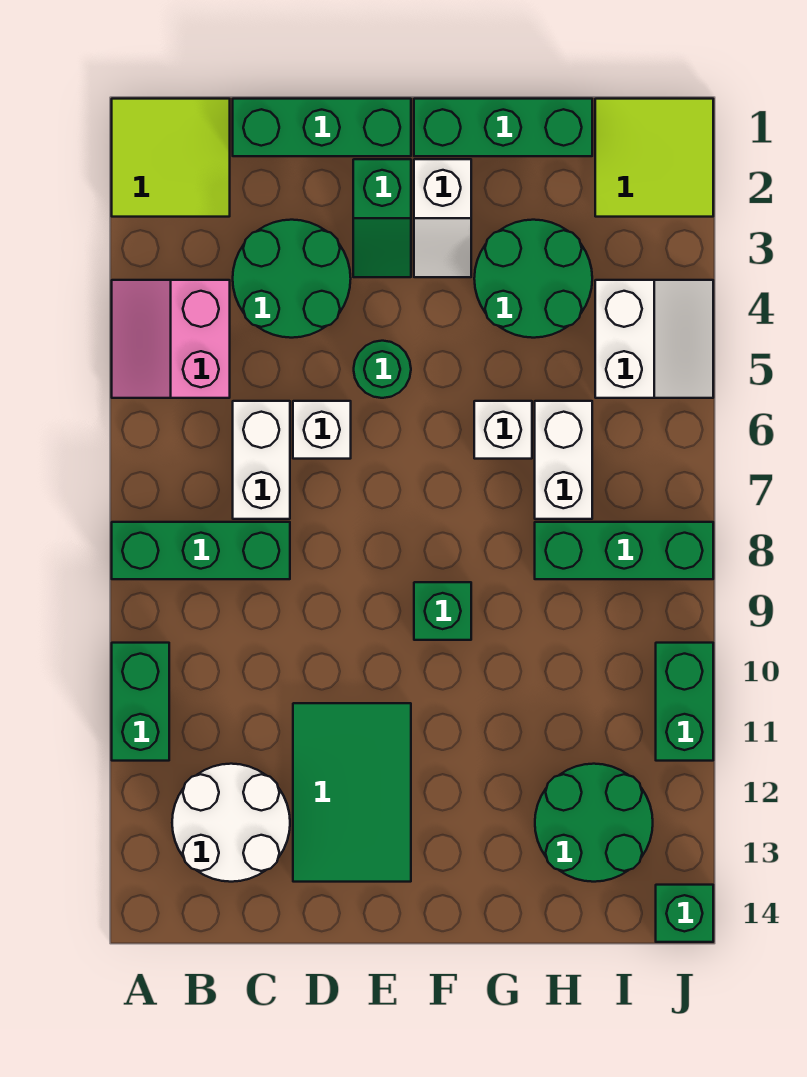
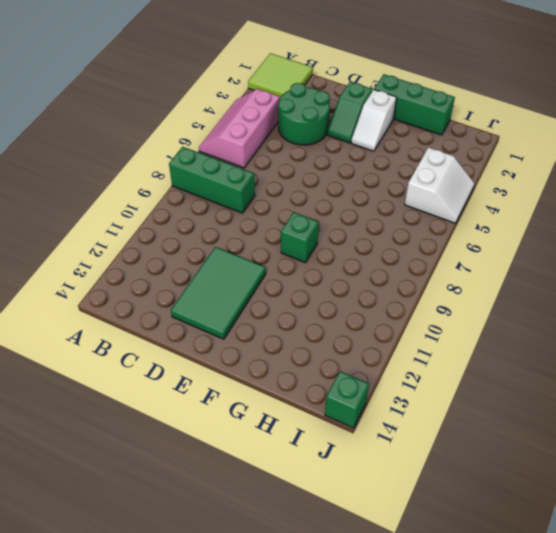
pink 2x3 slope [199,89,280,168] -> pink 2x2 slope [112,280,230,398]
none -> green 1x2 brick [112,643,169,761]
none -> white 2x2 round brick [172,764,290,882]
none -> green 1x3 brick [233,99,411,156]

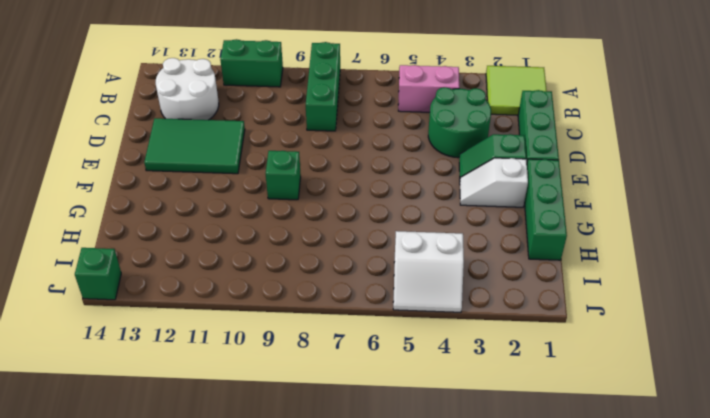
none -> white 1x2 brick [233,401,290,519]
none -> white 1x1 brick [293,401,351,459]
none -> green 1x1 round brick [354,341,411,398]

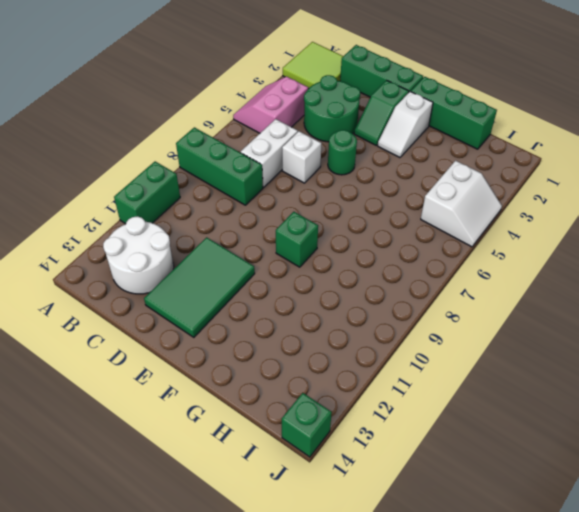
none -> green 2x2 round brick [474,220,592,338]
none -> white 1x1 brick [474,401,532,459]
none -> white 1x2 brick [535,401,592,519]

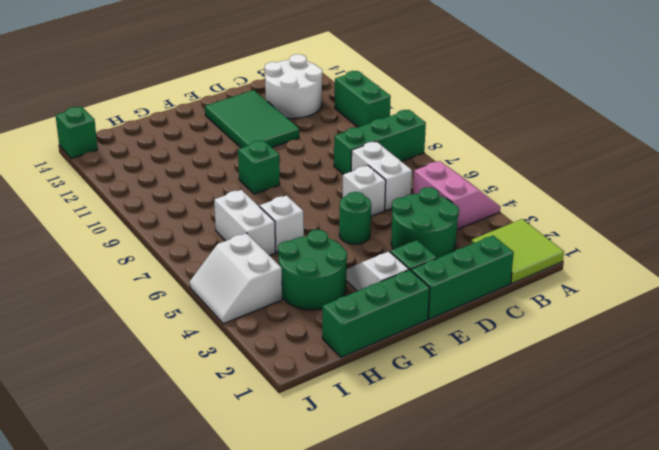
none -> green 1x3 brick [535,522,713,579]
none -> green 2x2 round brick [535,764,653,882]
none -> lime 2x2 tile [595,99,713,217]

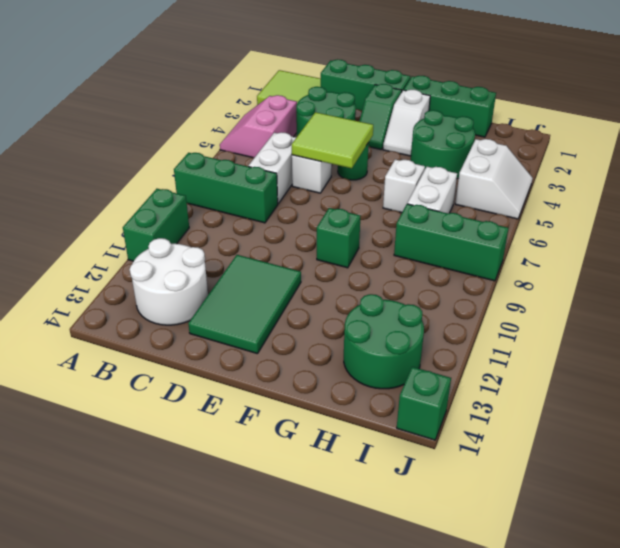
lime 2x2 tile [292,112,373,168] -> lime 2x2 tile moved to [595,99,713,217]
none -> green 1x2 brick [656,643,713,761]

